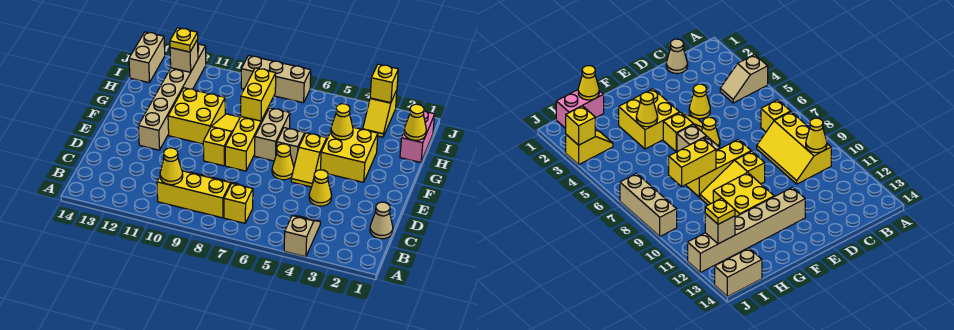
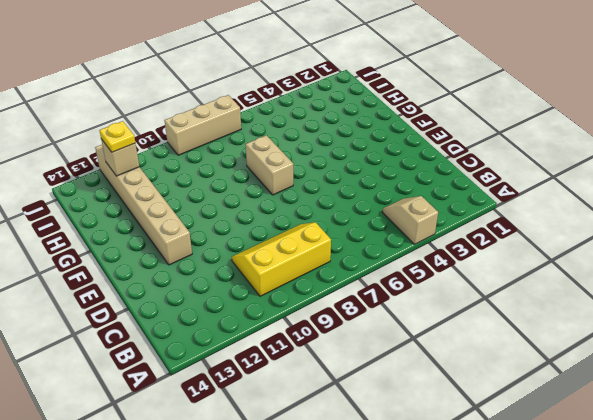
none -> yellow 1x1 brick [224,184,253,223]
none -> tan 1x1 cone [370,202,393,239]
none -> yellow 1x1 cone [309,170,332,206]

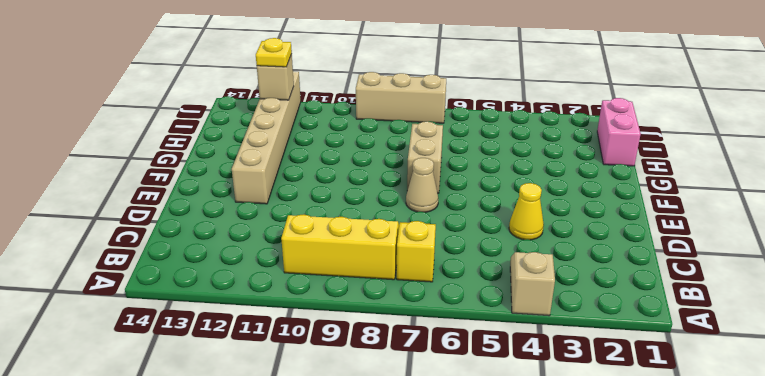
tan 1x1 cone [406,158,438,212] -> tan 1x1 cone moved to [370,202,393,239]
none -> yellow 1x2 slope [291,133,327,187]
none -> yellow 1x1 cone [272,144,294,180]
none -> yellow 1x3 brick [225,109,268,171]

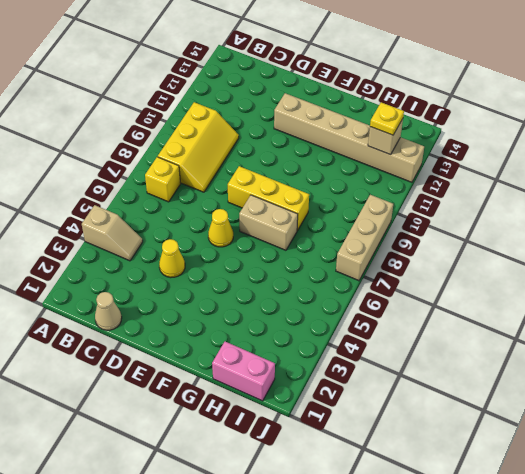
none -> yellow 1x2 slope [291,133,327,187]
none -> yellow 1x3 slope [203,114,240,166]
none -> yellow 2x2 brick [321,127,378,182]

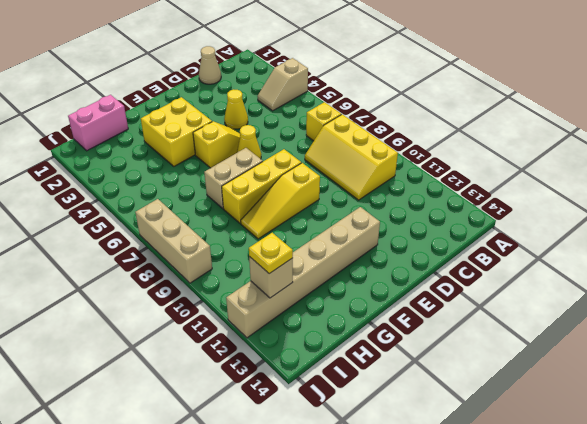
none -> tan 1x1 brick [277,128,305,166]
none -> yellow 2x2 brick [168,88,225,144]
none -> yellow 1x2 slope [363,90,397,137]

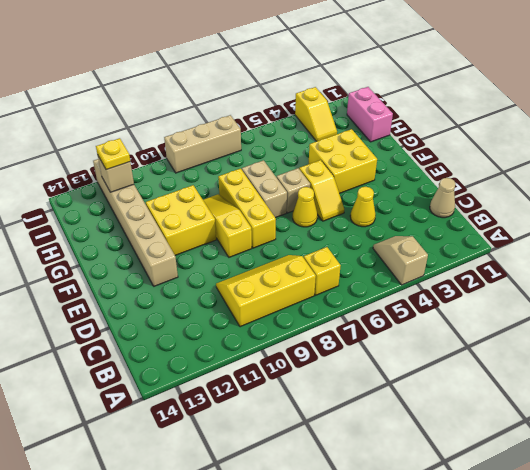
none -> tan 1x2 brick [129,32,165,83]
none -> yellow 1x1 cone [160,148,183,185]
none -> yellow 1x1 cone [331,104,353,140]

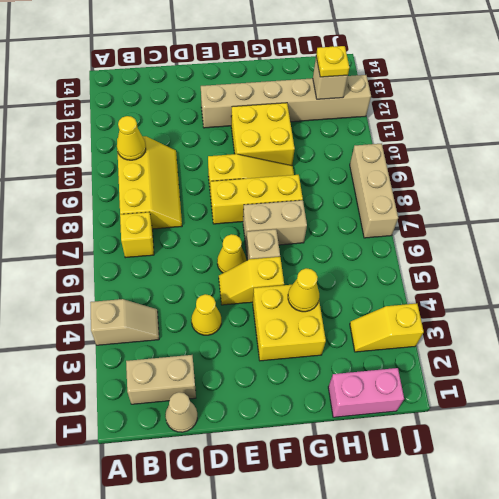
tan 1x2 brick [126,355,196,404] -> tan 1x2 brick moved to [129,32,165,83]
none -> yellow 1x2 brick [241,68,276,121]
none -> yellow 1x1 cone [404,104,426,140]
none -> yellow 1x1 brick [370,64,398,103]

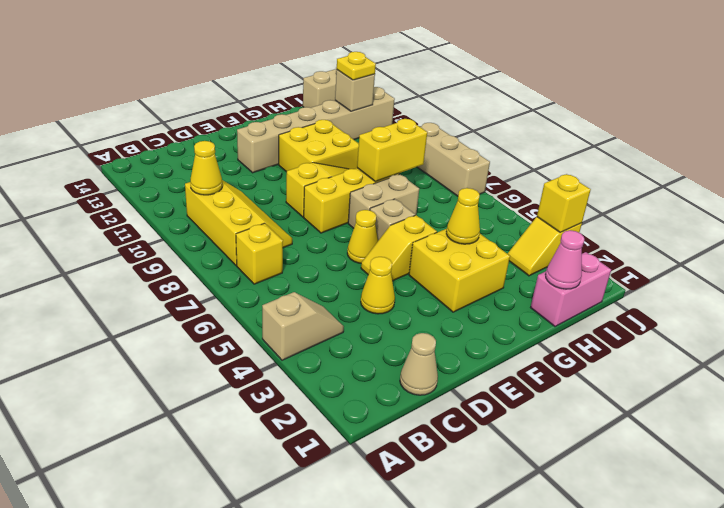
pink 1x1 cone [545,230,584,289] -> yellow 1x1 cone [404,104,426,140]

